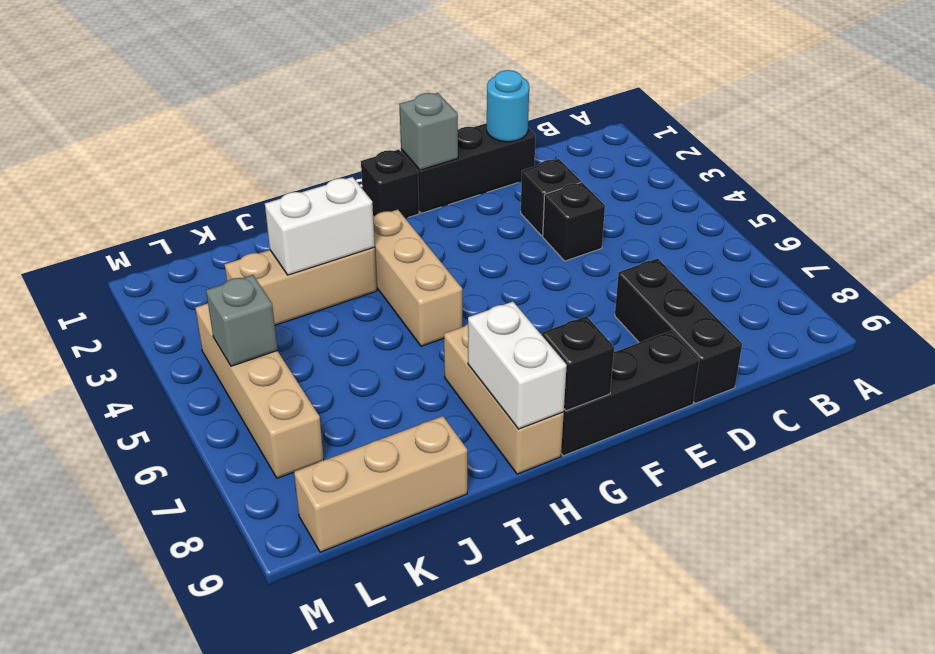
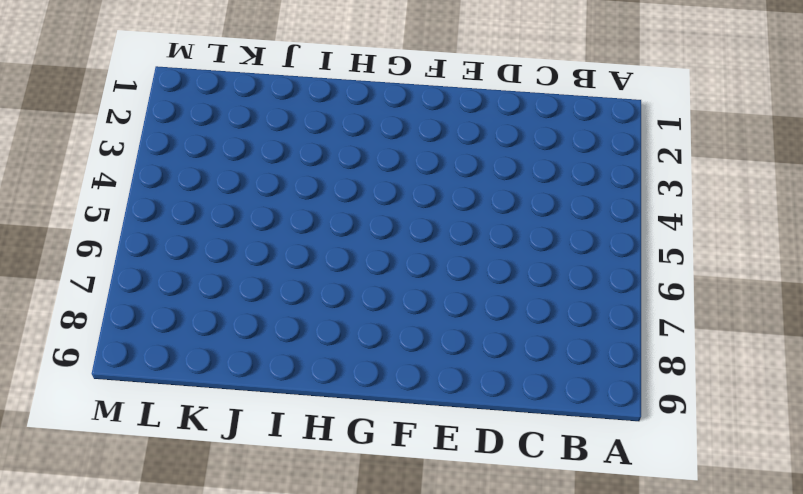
none -> black 1x3 brick [401,123,536,213]
none -> black 1x1 brick [521,159,581,236]
none -> black 1x1 brick [543,182,605,261]

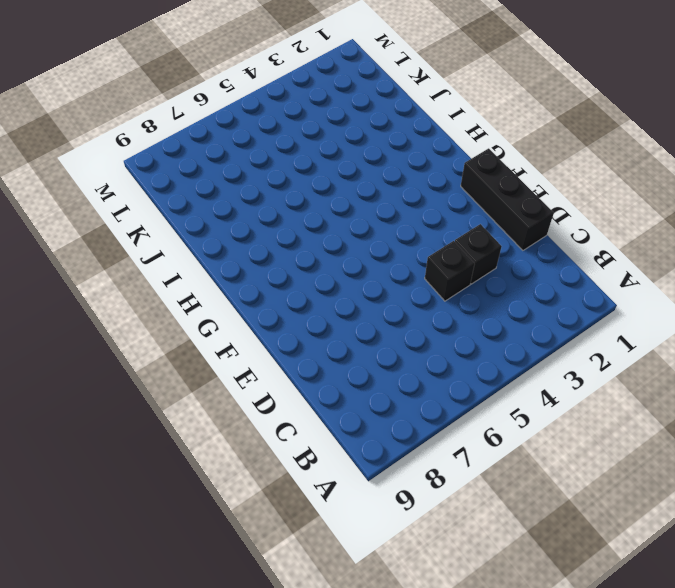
none -> black 1x3 brick [615,258,742,404]
none -> black 1x3 brick [561,331,699,456]
none -> black 1x1 brick [361,150,419,218]

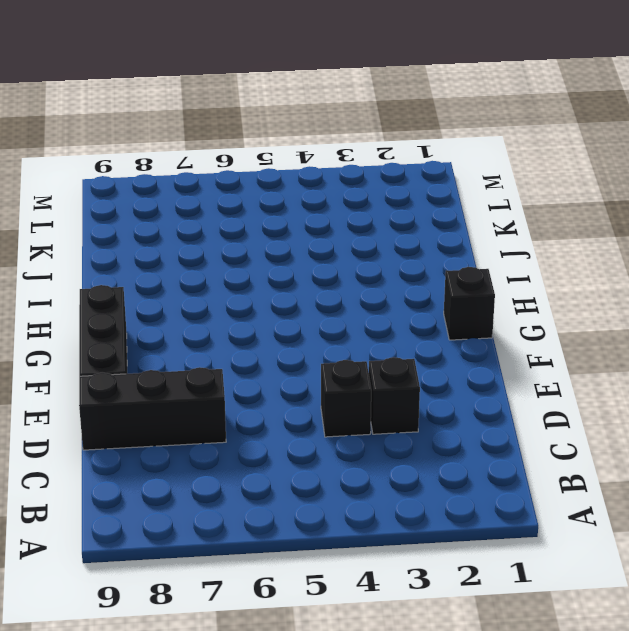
none -> black 1x3 brick [401,123,536,213]
none -> tan 1x3 brick [373,210,462,346]
none -> tan 1x3 brick [444,324,564,474]

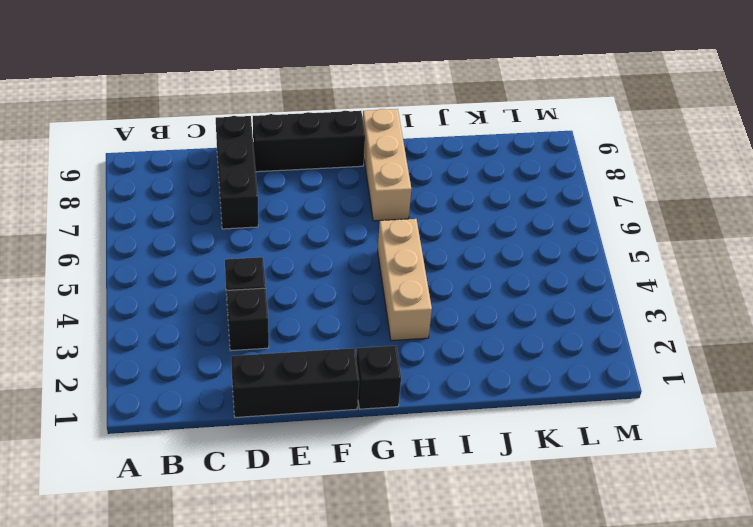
none -> tan 1x3 brick [225,248,377,325]
none -> tan 1x3 brick [294,416,467,552]
none -> tan 1x4 brick [195,303,324,478]

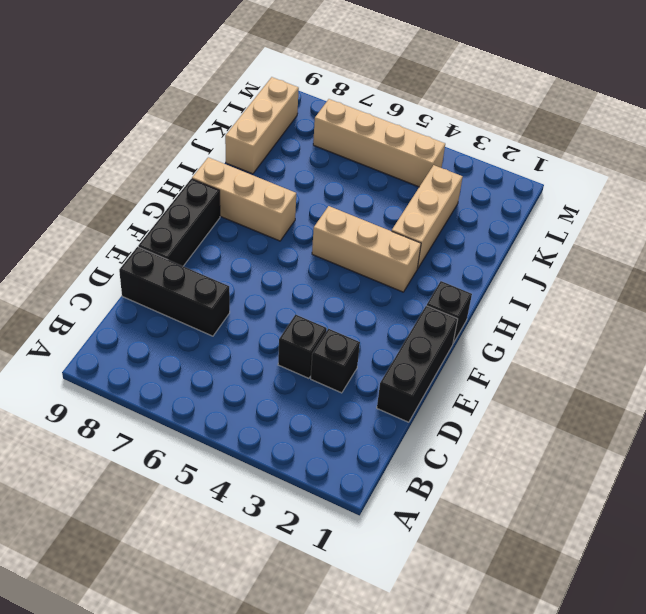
none -> cyan 1x1 round brick [487,70,529,142]
none -> grey 1x1 brick [399,93,458,170]
none -> black 1x1 brick [542,316,614,411]

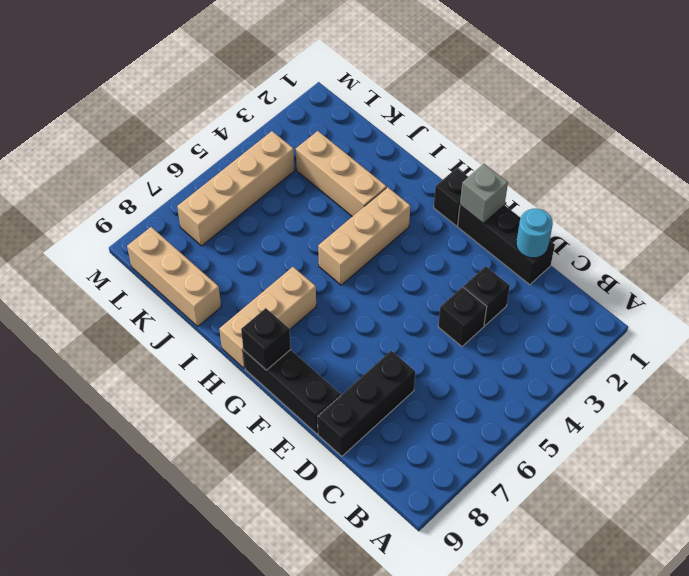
none -> white 1x2 brick [468,302,567,429]
none -> white 1x2 brick [265,177,375,275]
none -> grey 1x1 brick [206,275,278,366]

